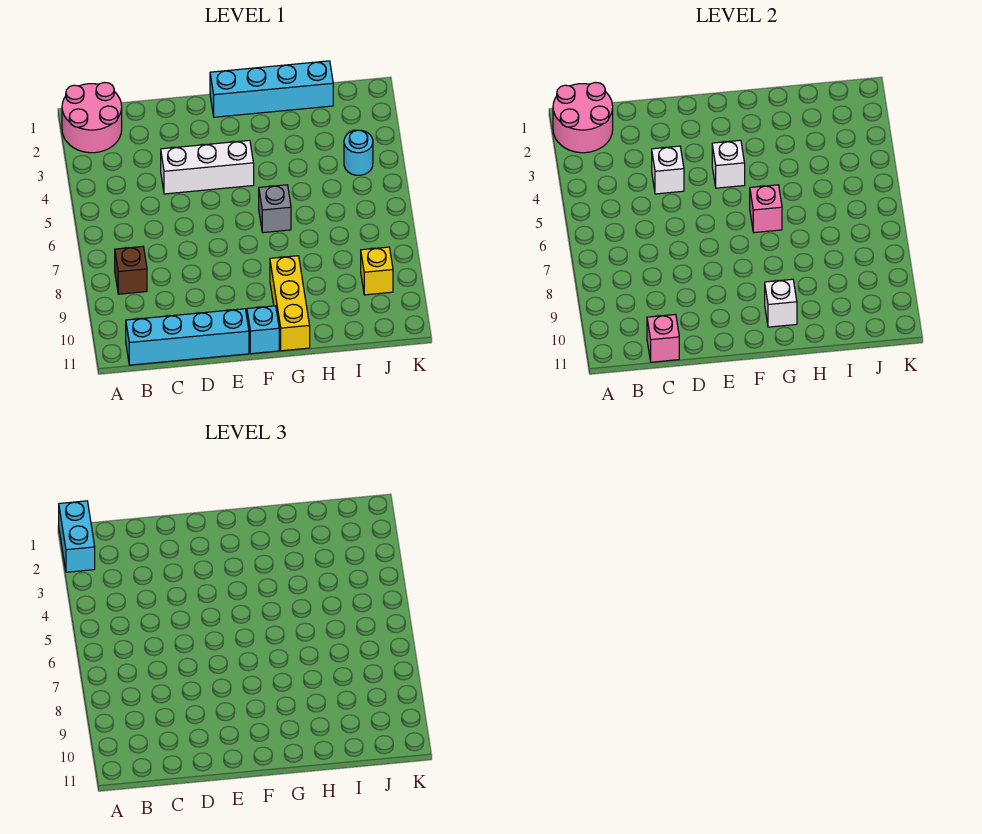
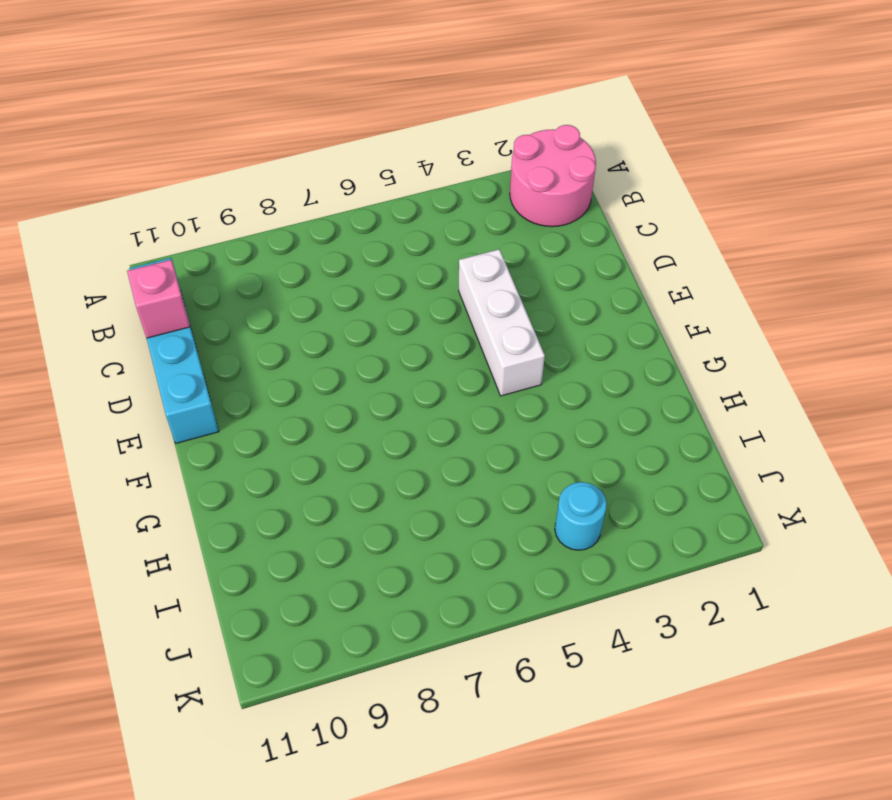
none -> brown 1x1 brick [115,246,147,294]
none -> cyan 1x4 brick [210,61,333,117]
none -> cyan 1x1 brick [247,306,279,354]

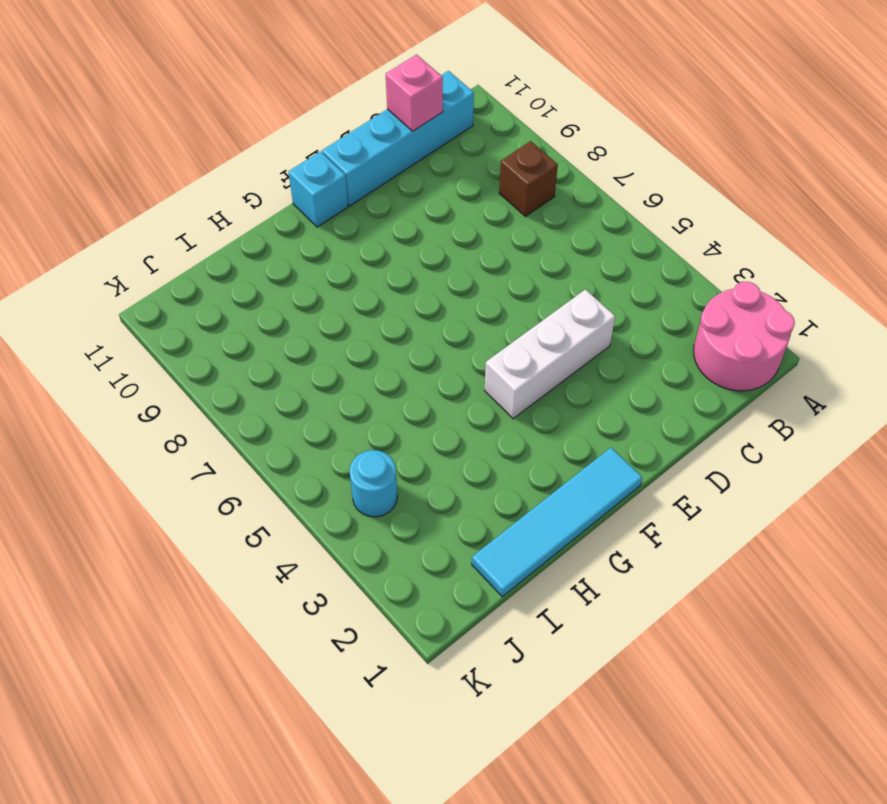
cyan 1x4 tile [472,448,642,597] -> cyan 1x4 brick [210,61,333,117]
none -> grey 1x1 brick [259,185,291,233]
none -> yellow 1x3 brick [270,256,310,351]
none -> yellow 1x1 brick [361,247,393,295]

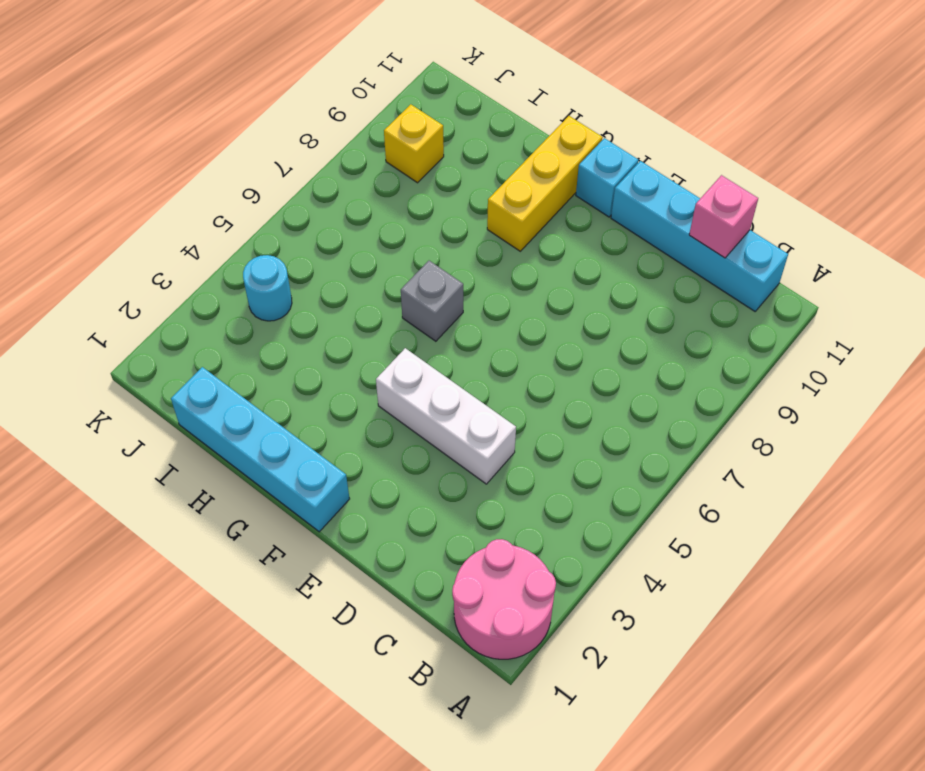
none -> brown 1x1 brick [115,246,147,294]
none -> pink 2x2 round brick [553,82,613,153]
none -> white 1x1 brick [652,146,684,194]

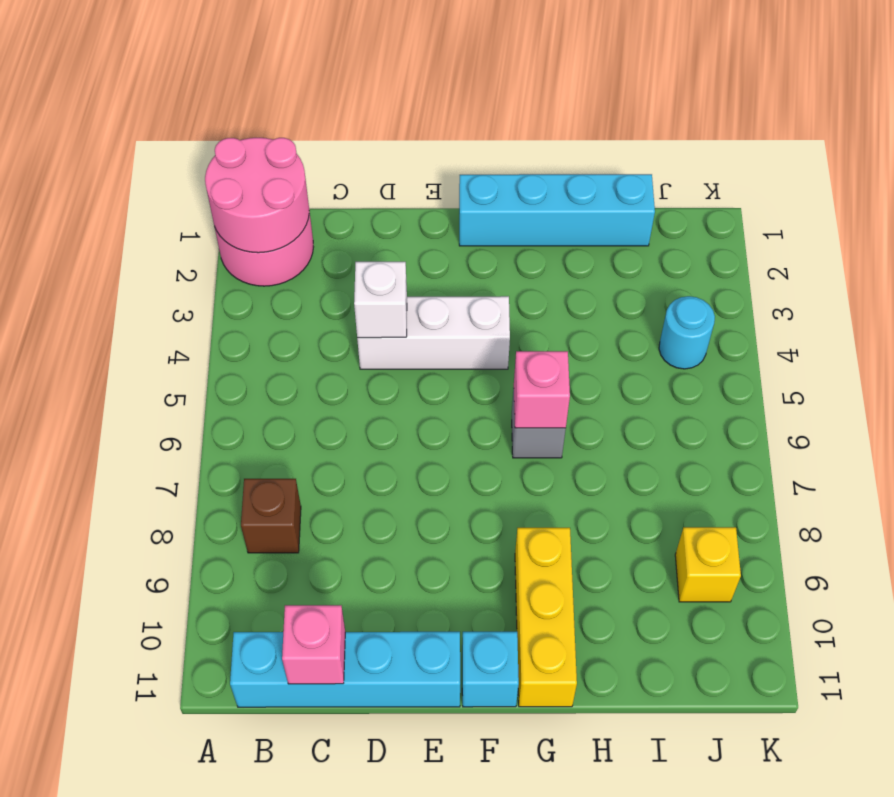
none -> white 1x1 brick [712,140,745,188]
none -> white 1x1 brick [765,279,797,327]
none -> cyan 1x2 brick [59,501,95,572]

